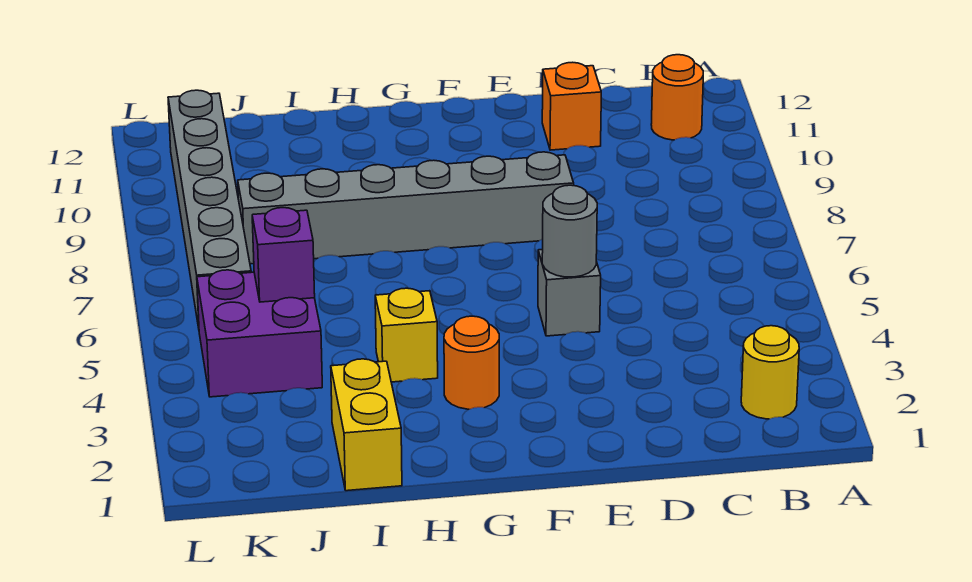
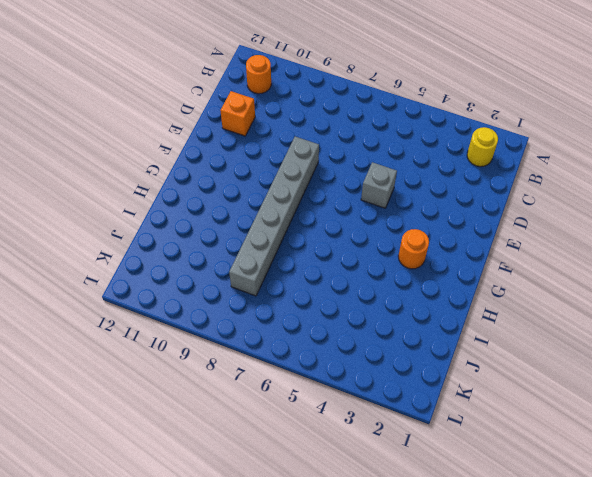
none -> yellow 1x1 brick [375,288,438,382]
none -> yellow 1x2 brick [331,359,402,491]
none -> purple 2x2 brick [197,270,322,397]

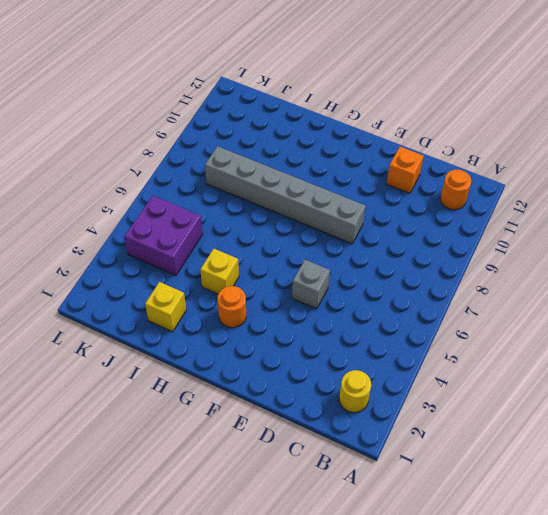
yellow 1x1 brick [145,282,186,332] -> yellow 1x2 brick [331,359,402,491]
none -> grey 1x6 brick [168,90,251,328]
none -> grey 1x1 round brick [542,185,597,277]
none -> purple 1x1 brick [252,208,315,302]

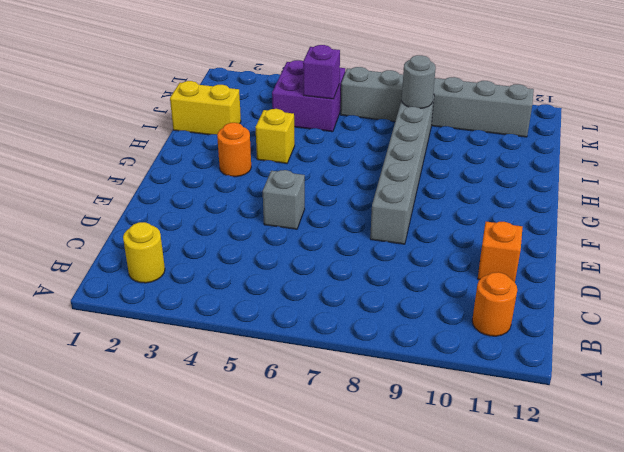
grey 1x1 round brick [402,55,436,109] -> grey 1x1 round brick moved to [542,185,597,277]

